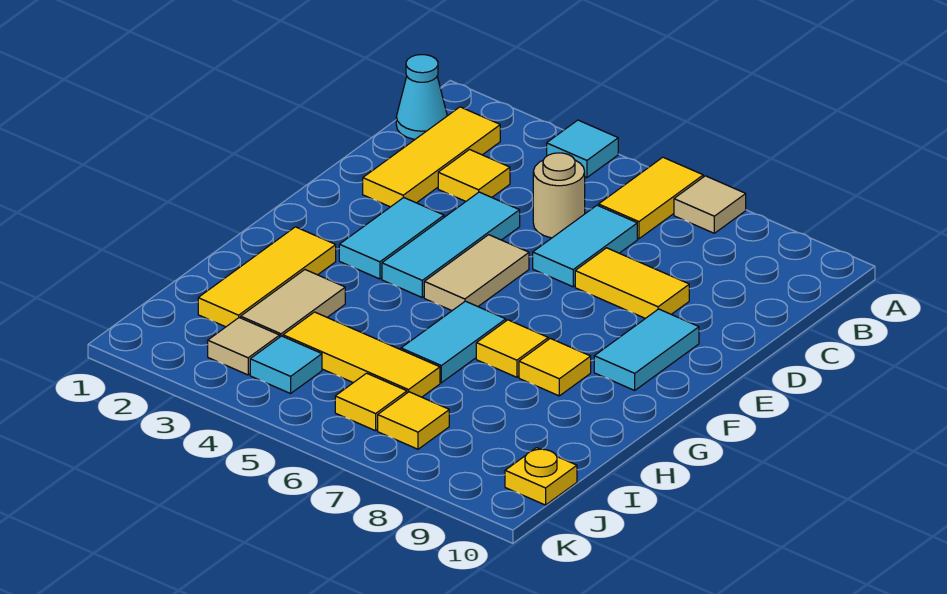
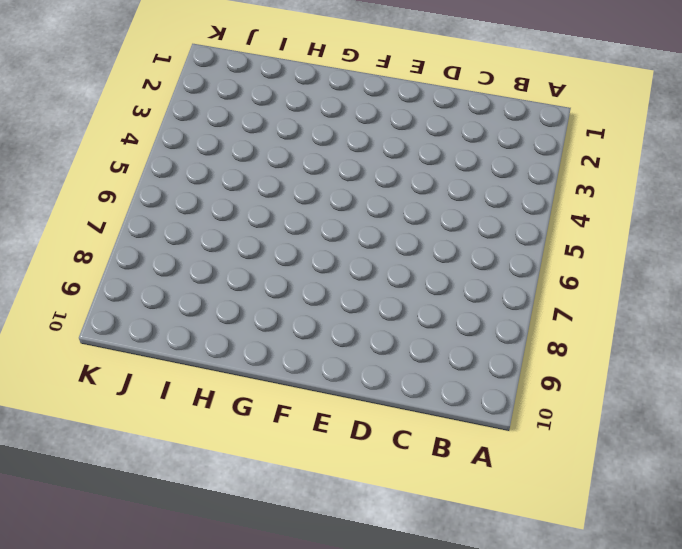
none -> cyan 1x1 tile [547,120,618,178]
none -> yellow 1x2 tile [599,157,703,239]
none -> tan 1x1 tile [674,176,746,233]

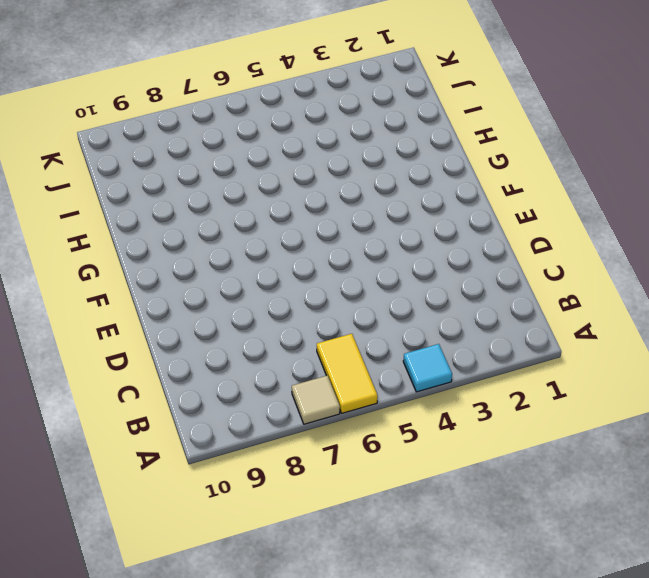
none -> cyan 1x1 cone [396,55,447,139]
none -> yellow 1x3 tile [363,107,500,207]
none -> yellow 1x1 tile [438,150,510,201]

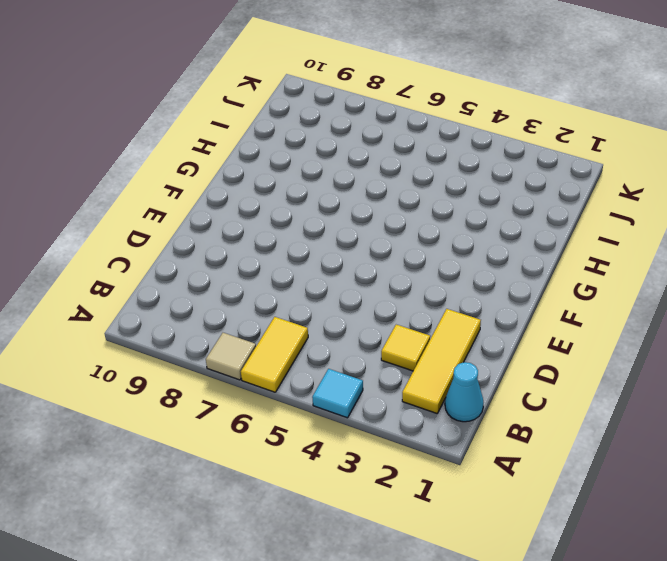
none -> tan 1x1 round brick [533,153,585,238]
none -> cyan 1x2 tile [533,205,637,287]
none -> cyan 1x3 tile [382,192,520,297]

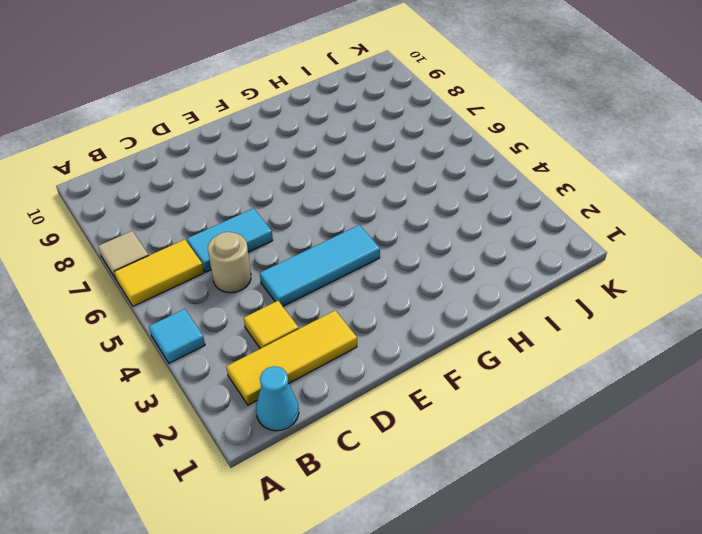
none -> yellow 1x2 tile [575,248,689,318]
none -> cyan 1x2 tile [339,197,444,279]
none -> tan 1x2 tile [424,235,529,310]

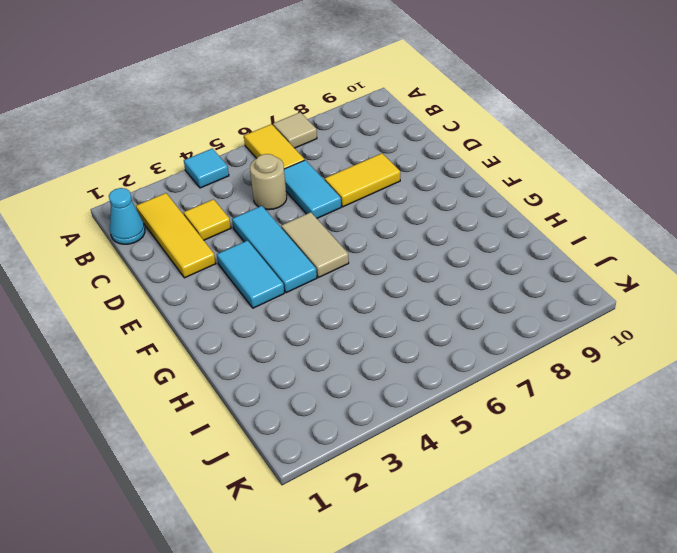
none -> cyan 1x2 tile [594,309,699,390]
none -> yellow 1x3 tile [198,227,336,327]
none -> cyan 1x2 tile [401,301,506,383]

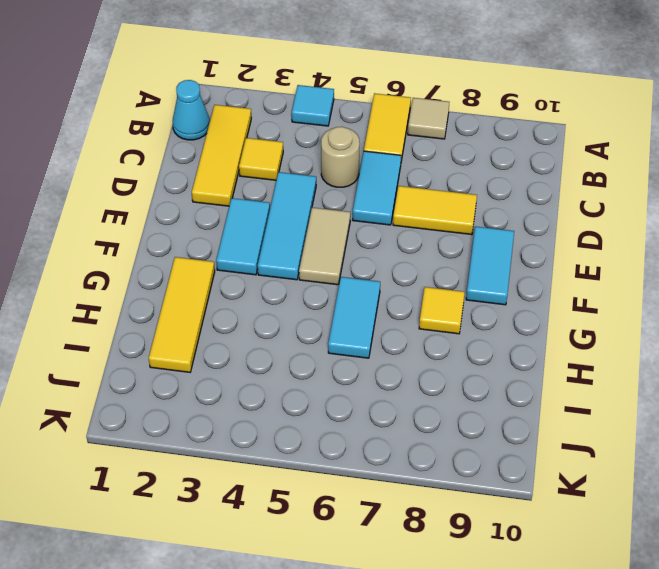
none -> yellow 1x1 tile [476,320,548,377]
none -> tan 1x2 tile [241,270,345,337]
none -> yellow 1x3 tile [283,312,440,397]

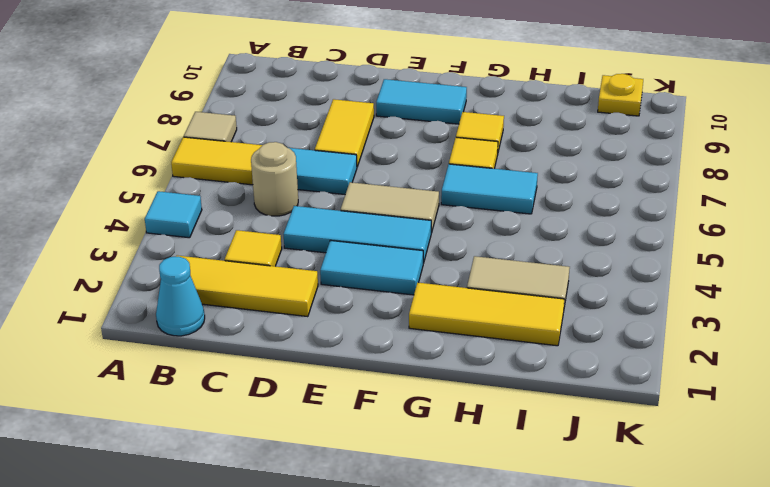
none -> yellow 1x3 tile [283,312,440,397]
none -> tan 1x1 tile [208,318,280,375]
none -> cyan 1x1 tile [250,336,322,393]

